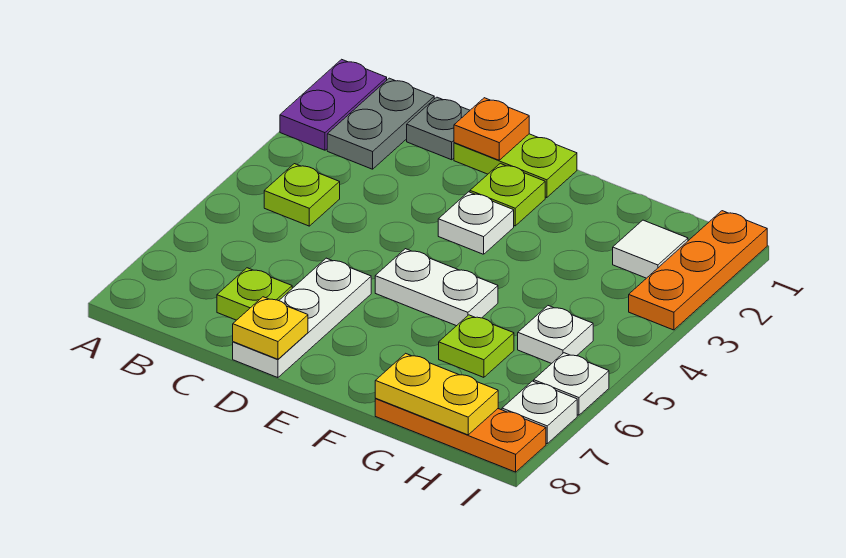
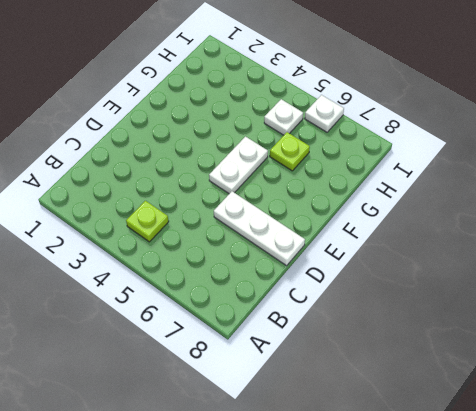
none -> purple 1x2 plate [280,59,387,150]
none -> grey 1x2 plate [327,78,434,169]
none -> grey 1x1 plate [407,97,470,160]

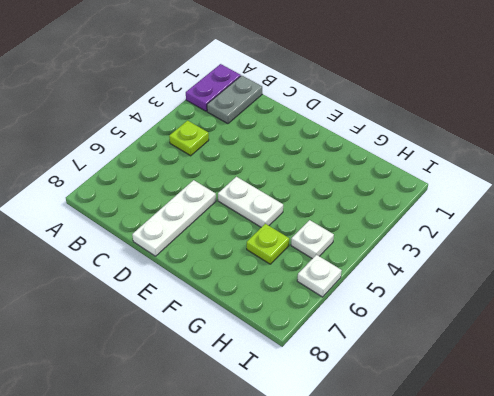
none -> grey 1x1 plate [407,97,470,160]
none -> lime 1x1 plate [217,268,292,320]
none -> lime 1x2 plate [454,134,577,198]

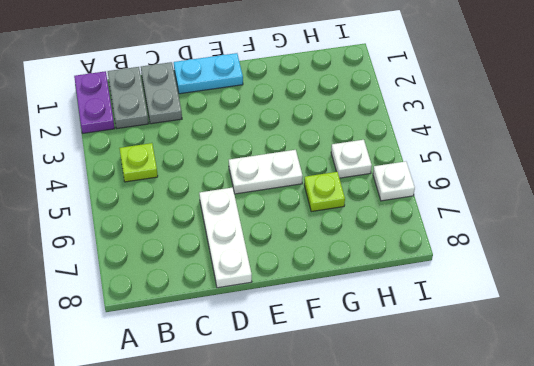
grey 1x2 plate [141,62,182,124] -> grey 1x1 plate [407,97,470,160]
cyan 1x2 plate [174,53,243,94] -> lime 1x2 plate [454,134,577,198]
none -> lime 1x1 plate [217,268,292,320]
none -> lime 1x1 plate [470,163,545,226]
none -> white 1x1 plate [438,192,514,254]

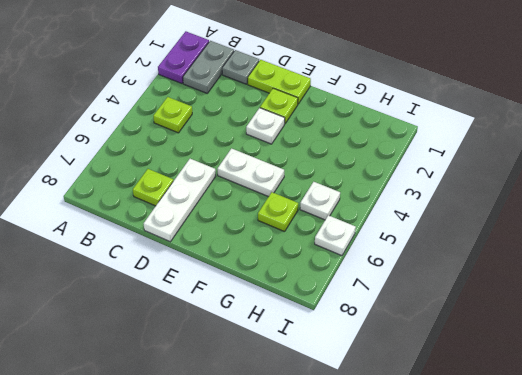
none -> orange 1x3 plate [375,399,546,472]
none -> white 1x1 tile [613,220,688,278]
none -> orange 1x3 plate [629,211,767,330]

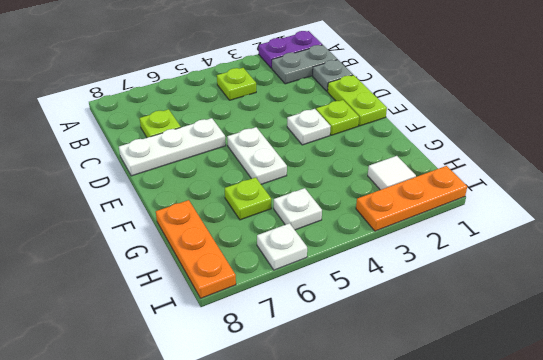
none -> white 1x1 plate [502,381,577,444]
none -> orange 1x1 plate [454,98,529,160]
none -> yellow 1x1 plate [233,297,308,359]

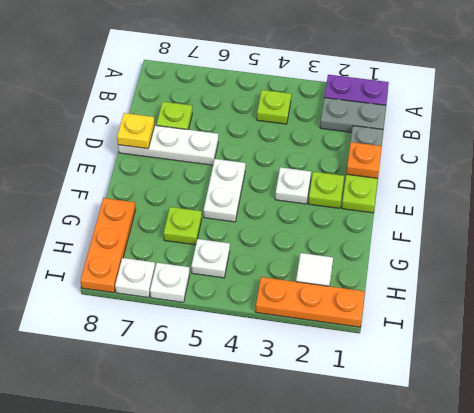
none -> yellow 1x2 plate [375,353,498,435]

